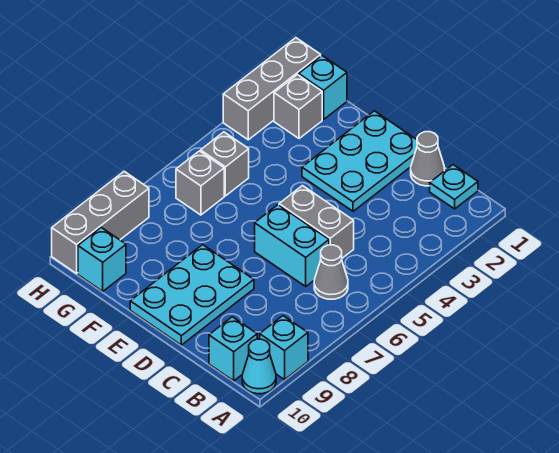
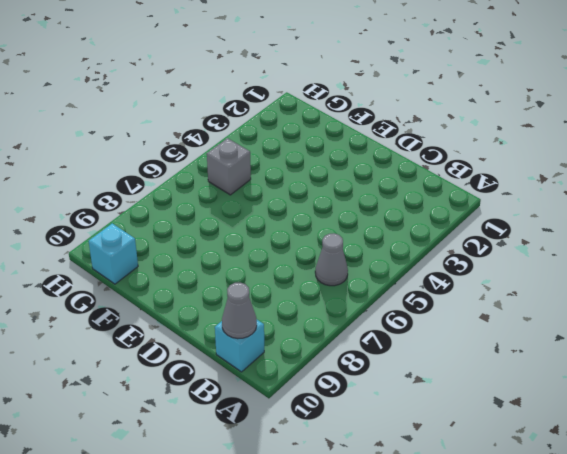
grey 1x1 cone [222,283,257,339] -> grey 1x1 cone moved to [411,132,445,186]
none -> cyan 1x1 brick [260,316,308,380]
none -> cyan 1x1 cone [242,339,276,394]
none -> cyan 1x1 plate [430,165,478,209]

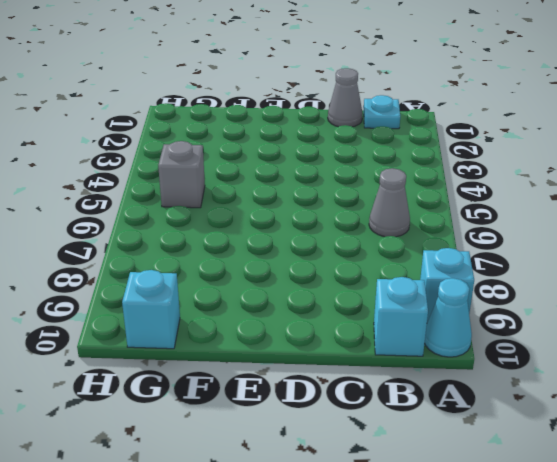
none -> grey 1x2 brick [279,186,354,258]
none -> cyan 1x2 brick [255,205,329,286]
none -> cyan 2x3 plate [302,111,417,211]

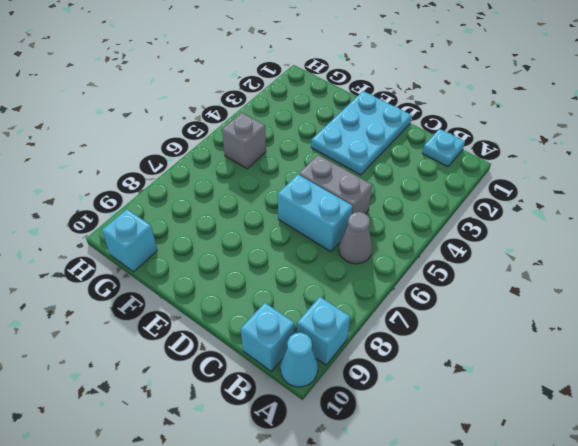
none -> grey 1x1 cone [411,132,445,186]
none -> cyan 2x3 plate [130,245,254,345]
none -> cyan 1x1 brick [299,56,347,119]

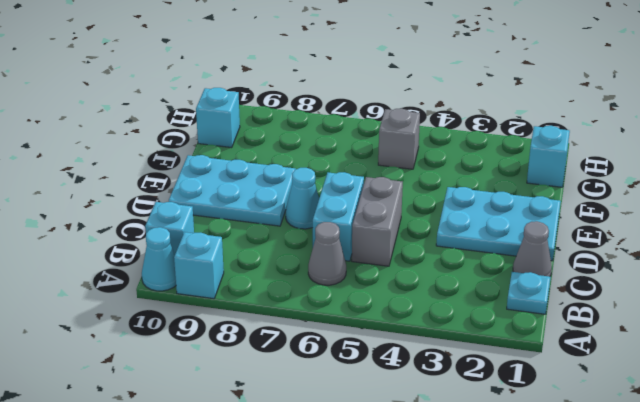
cyan 1x1 cone [286,168,319,229] -> none
none -> grey 1x1 brick [274,75,322,139]
none -> grey 1x1 brick [176,151,224,215]
none -> grey 1x3 brick [223,38,321,140]

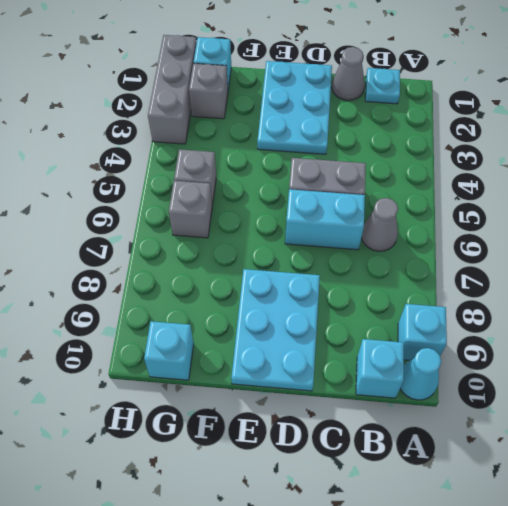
none -> grey 1x3 brick [52,171,149,273]

